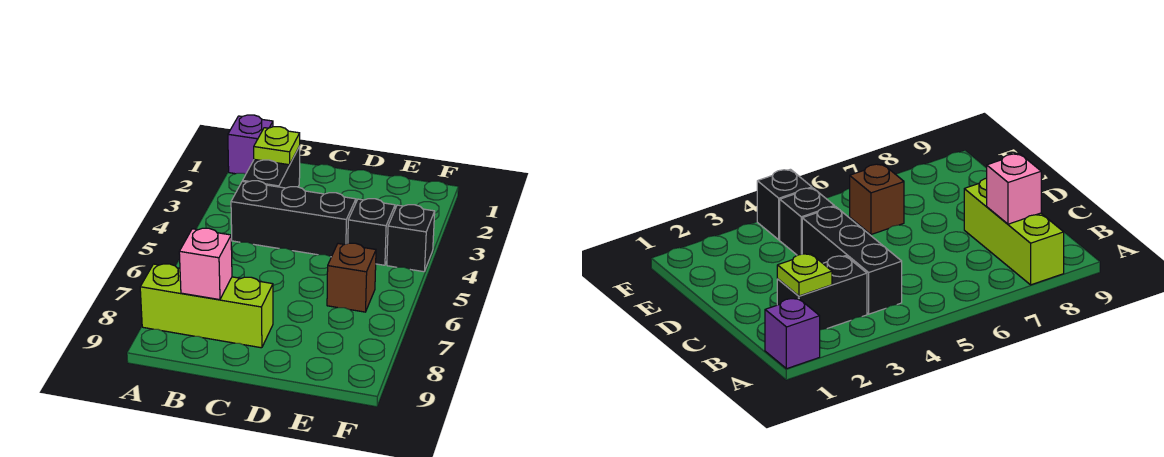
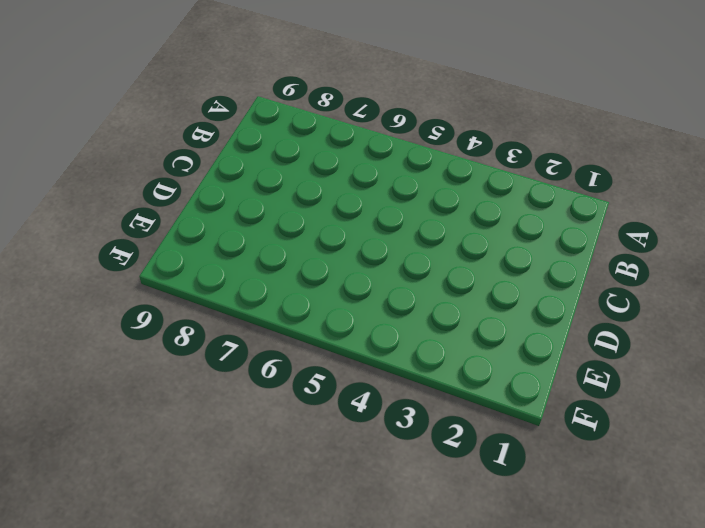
none -> purple 1x1 brick [228,115,273,174]
none -> lime 1x3 brick [140,264,273,348]

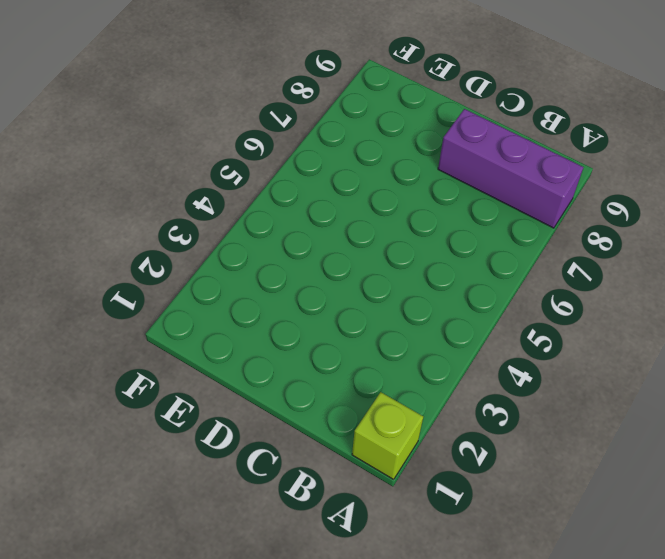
lime 1x1 brick [352,392,423,479] -> purple 1x1 brick [228,115,273,174]
purple 1x3 brick [438,109,583,228] -> lime 1x3 brick [140,264,273,348]
none -> black 1x2 brick [243,146,300,188]
none -> black 1x3 brick [231,181,356,257]

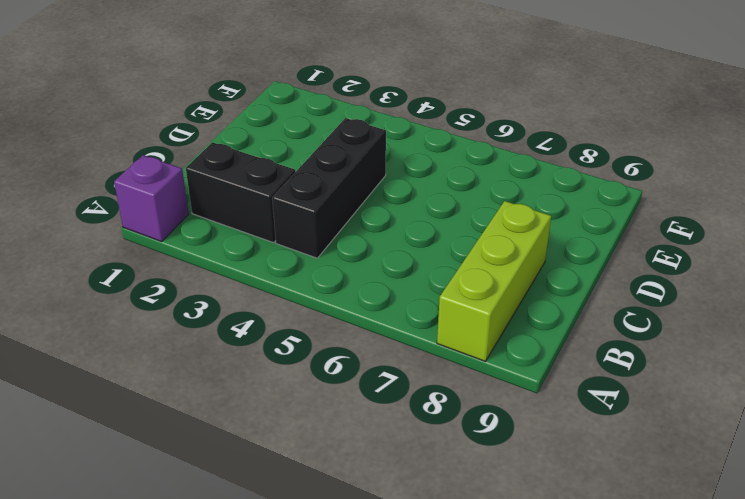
none -> black 1x1 brick [348,199,395,265]
none -> brown 1x1 brick [327,243,376,312]

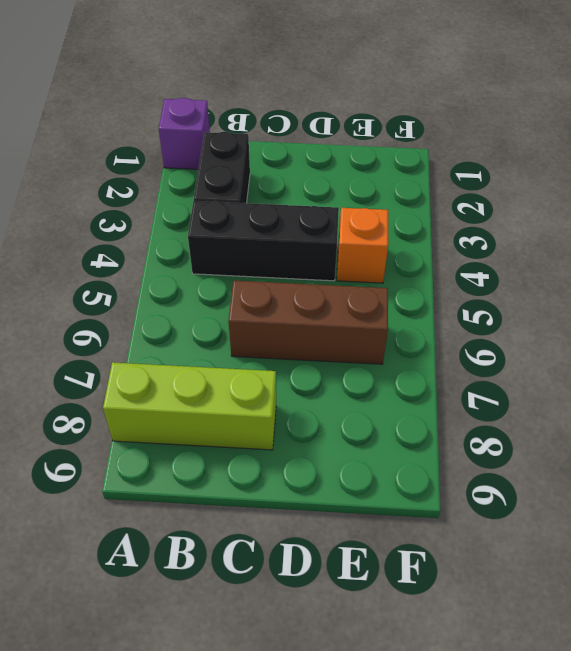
brown 1x3 brick [228,281,388,364] -> brown 1x1 brick [327,243,376,312]
orange 1x1 brick [337,208,388,283] -> black 1x1 brick [348,199,395,265]
none -> black 1x1 brick [387,205,435,272]
none -> lime 1x1 plate [254,127,300,165]

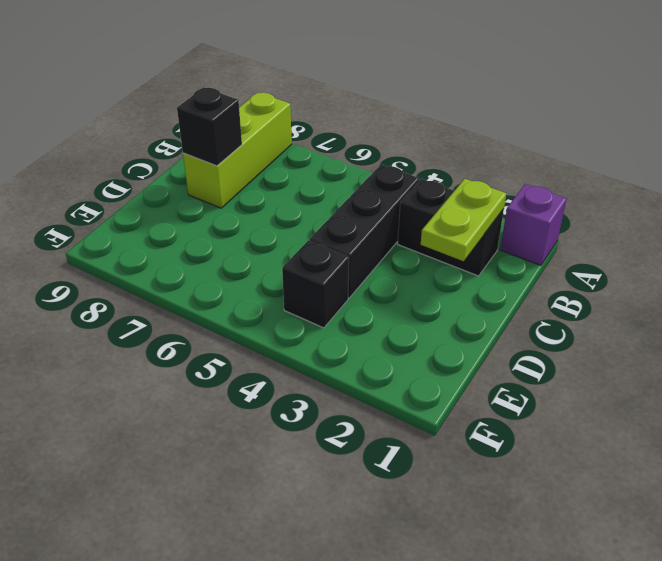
lime 1x2 plate [421,179,506,261] -> lime 1x1 plate [254,127,300,165]
black 1x1 brick [177,87,242,166] -> black 1x1 brick moved to [387,205,435,272]
none -> brown 1x1 brick [327,243,376,312]
none -> pink 1x1 brick [179,228,232,300]

